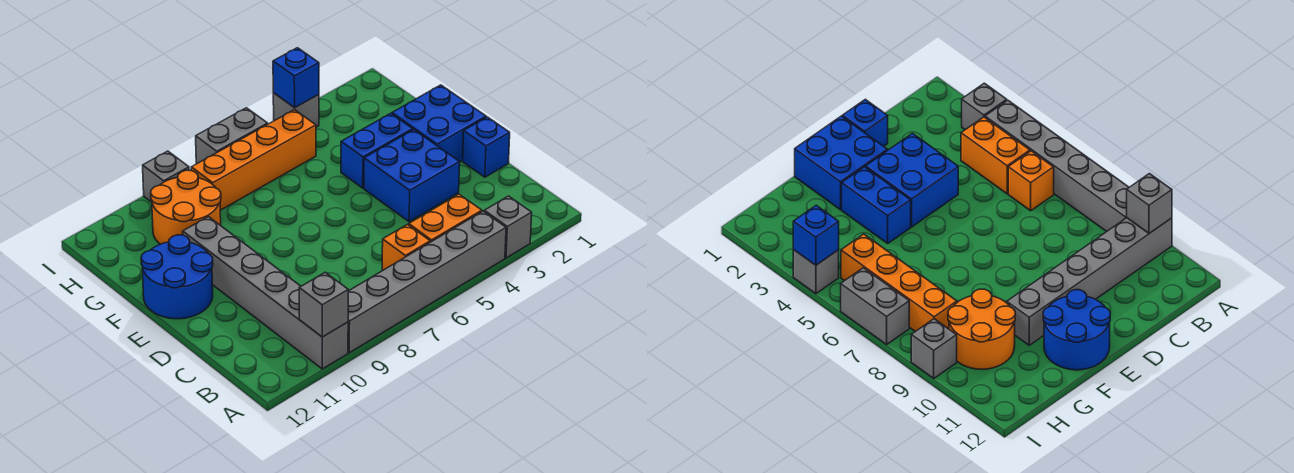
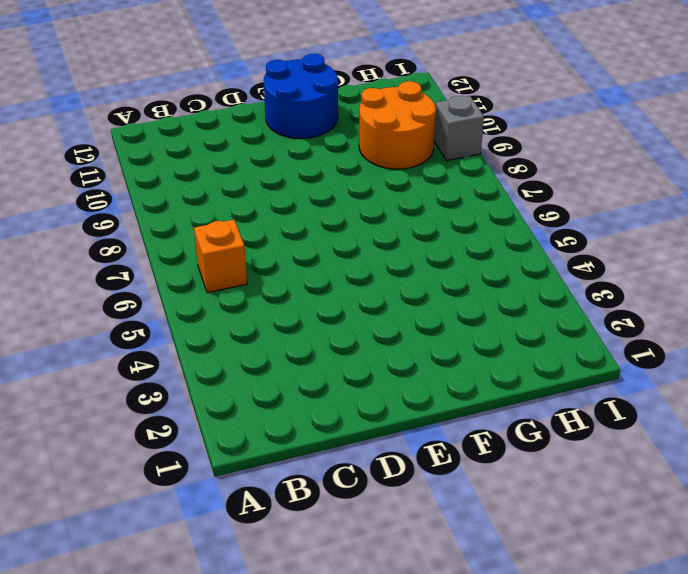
none -> grey 1x1 brick [484,196,532,258]
none -> grey 1x6 brick [348,211,506,353]
none -> grey 1x6 brick [183,217,348,369]

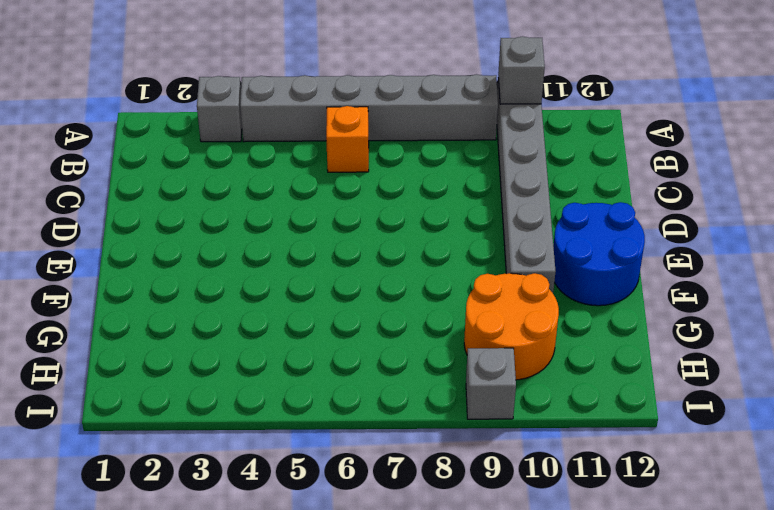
none -> orange 1x2 brick [409,194,482,242]
none -> blue 1x1 brick [463,117,510,177]
none -> blue 2x2 brick [364,130,460,222]

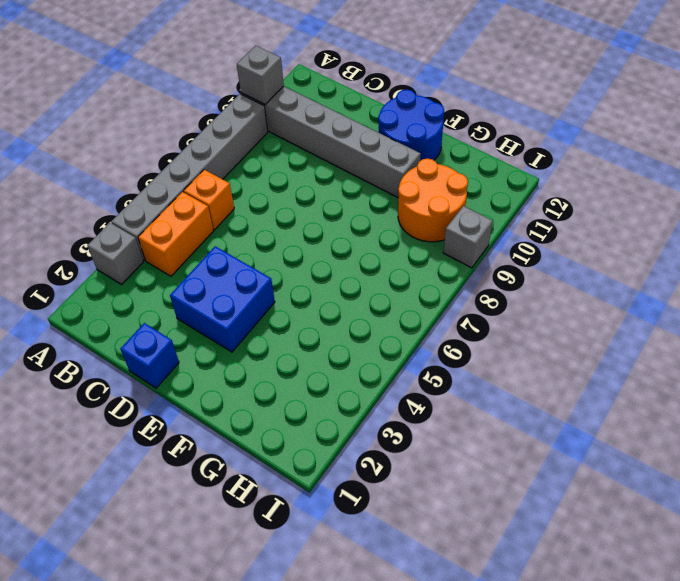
none -> blue 2x2 brick [392,85,486,162]
none -> blue 1x2 brick [341,113,413,188]
none -> orange 1x4 brick [191,110,316,210]

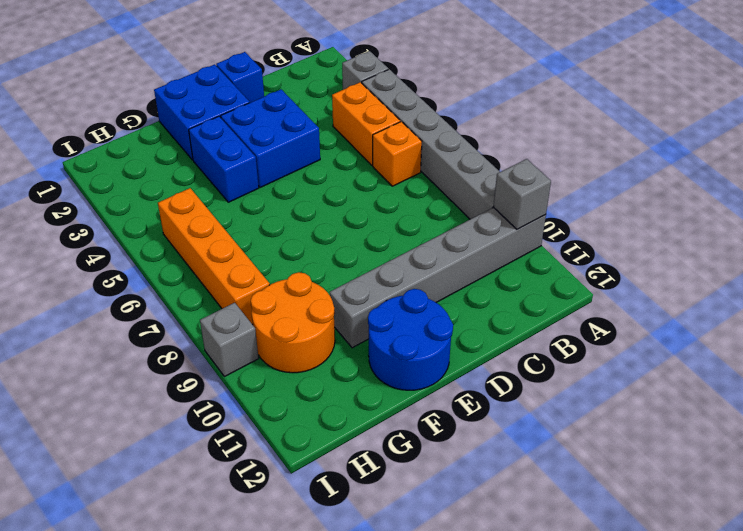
none -> grey 1x1 brick [273,93,319,127]
none -> grey 1x2 brick [196,108,268,164]
none -> blue 1x1 brick [273,48,319,108]

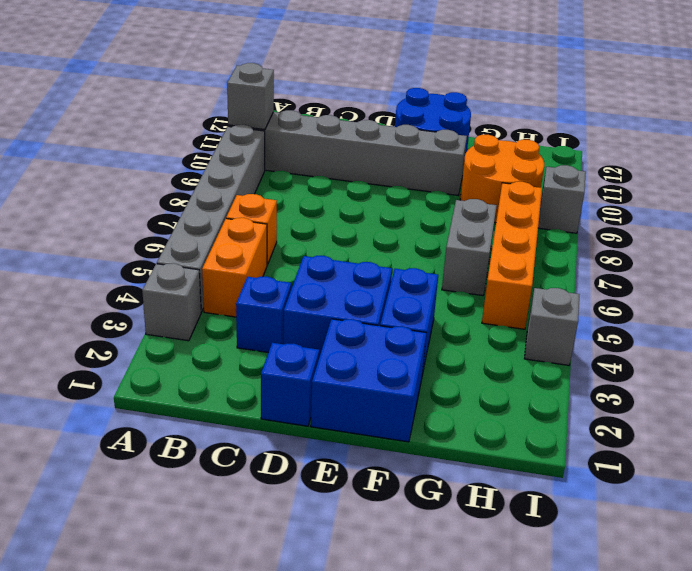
blue 1x1 brick [236,277,291,353] -> blue 1x1 brick moved to [273,48,319,108]
grey 1x2 brick [442,199,497,296] -> grey 1x2 brick moved to [196,108,268,164]

